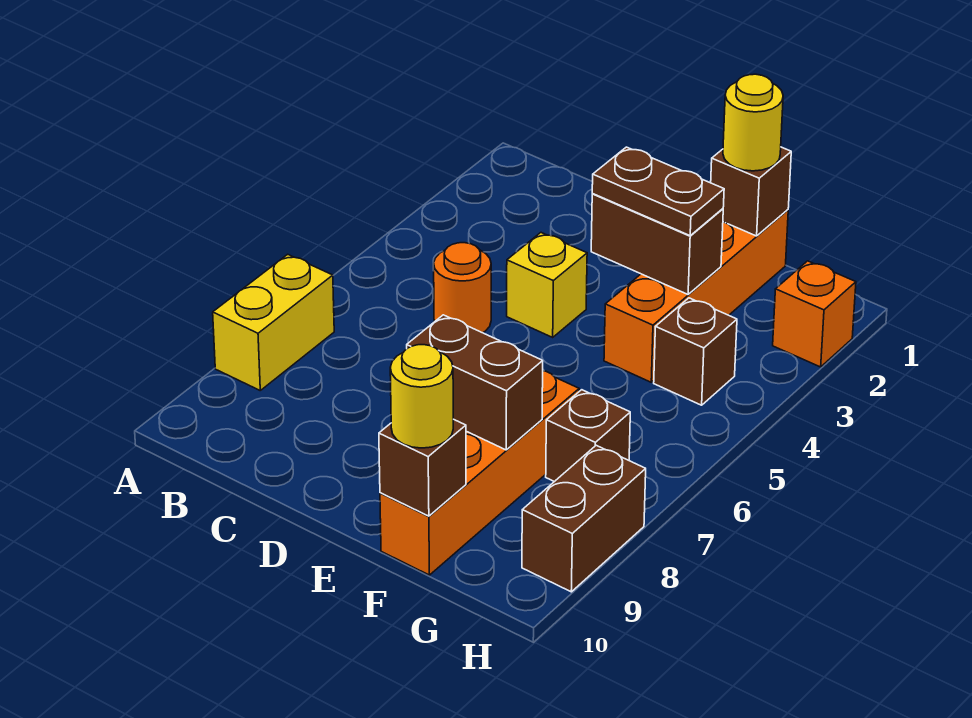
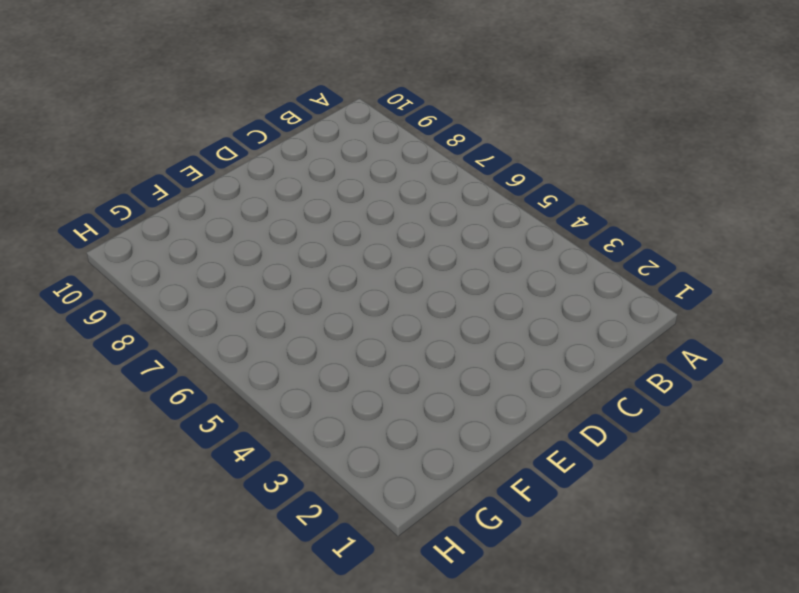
none -> yellow 1x2 brick [213,254,334,390]
none -> orange 1x1 round brick [434,243,491,333]
none -> yellow 1x1 brick [507,233,587,337]

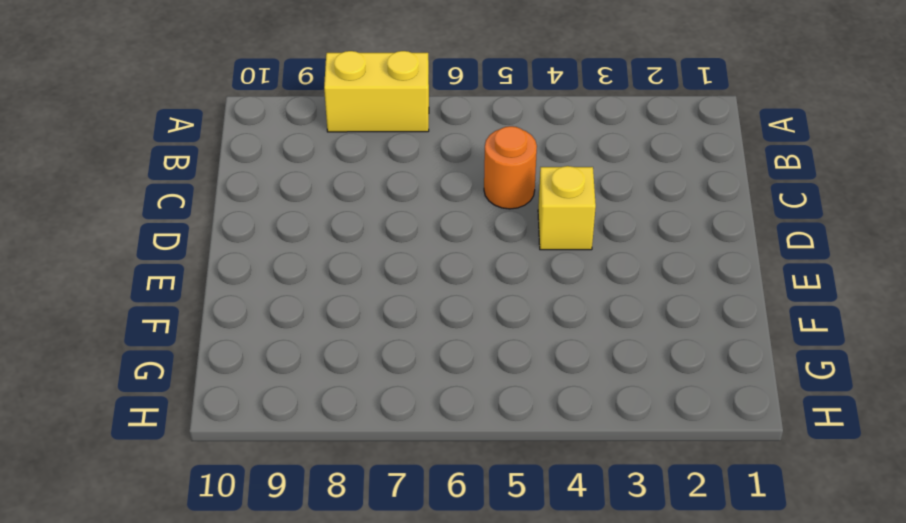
none -> orange 1x4 brick [604,210,788,382]
none -> orange 1x4 brick [380,371,579,575]
none -> brown 1x1 brick [654,298,737,405]

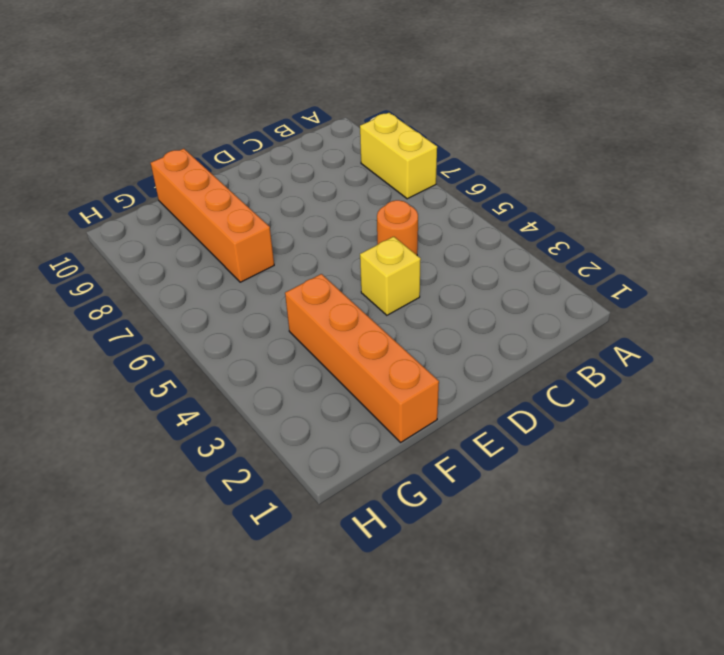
none -> brown 1x1 brick [654,298,737,405]
none -> brown 1x1 brick [546,390,630,482]
none -> orange 1x1 brick [773,261,856,367]

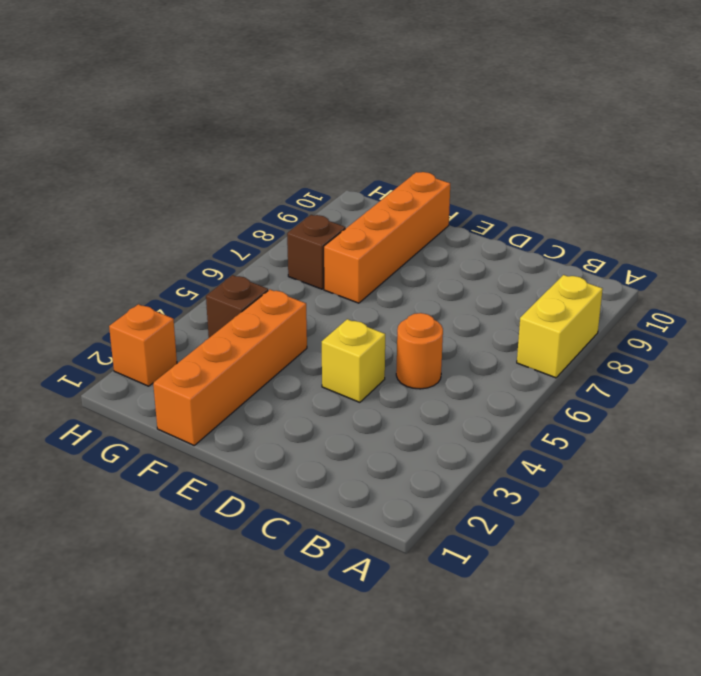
none -> brown 1x2 brick [522,445,646,592]
none -> brown 1x2 brick [591,194,723,294]
none -> brown 1x2 brick [407,315,543,450]

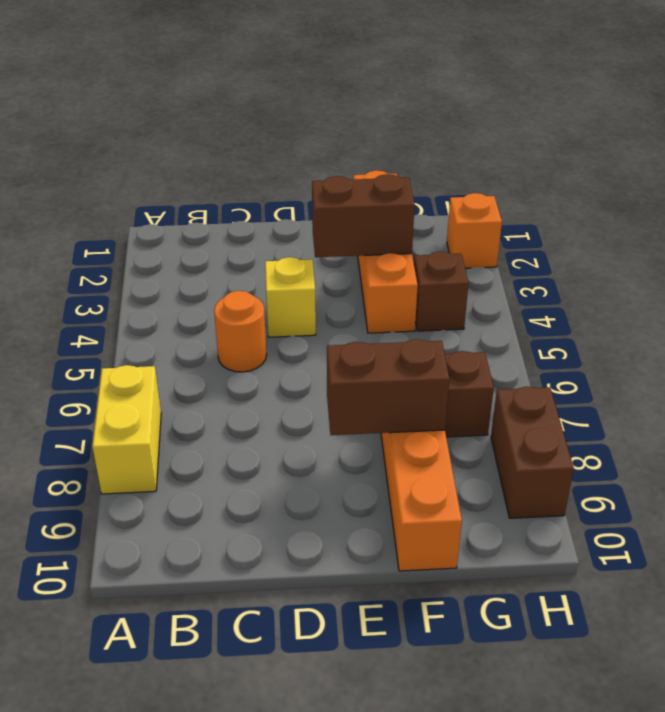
none -> brown 1x1 brick [711,147,791,236]
none -> brown 1x1 brick [379,419,466,516]
none -> brown 1x2 plate [592,147,724,236]

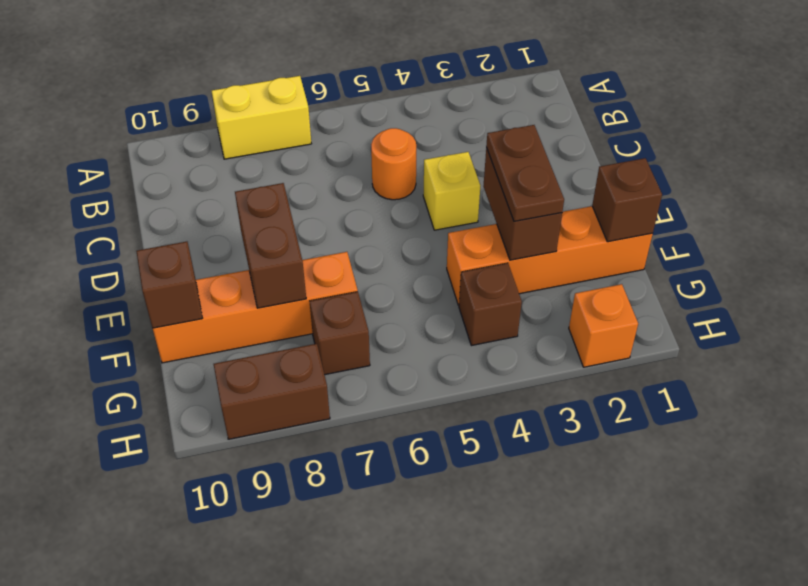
none -> yellow 1x1 round brick [723,74,783,171]
none -> yellow 1x1 round brick [390,345,453,448]

